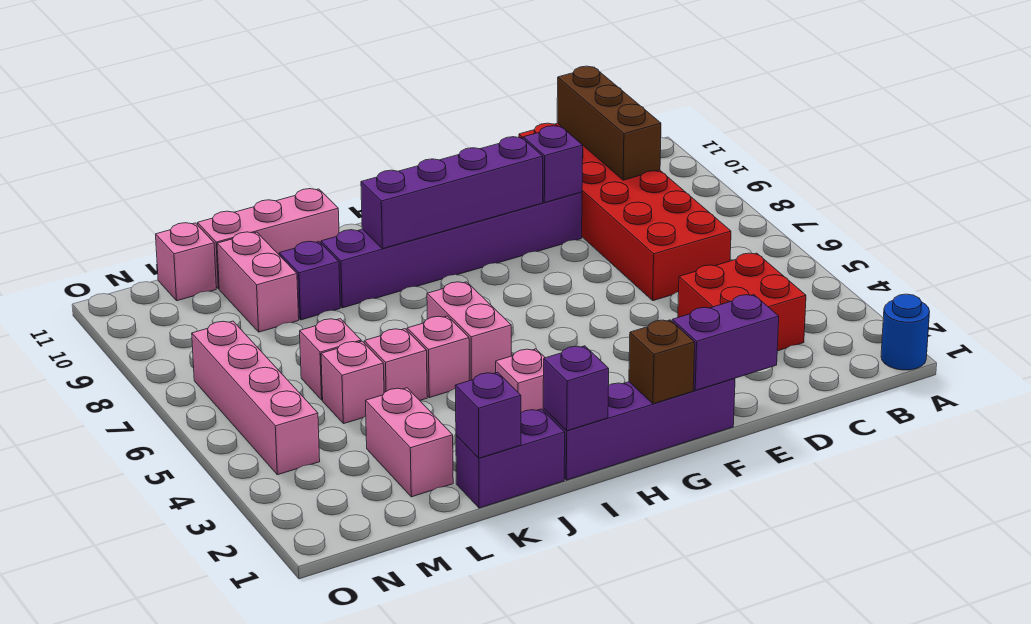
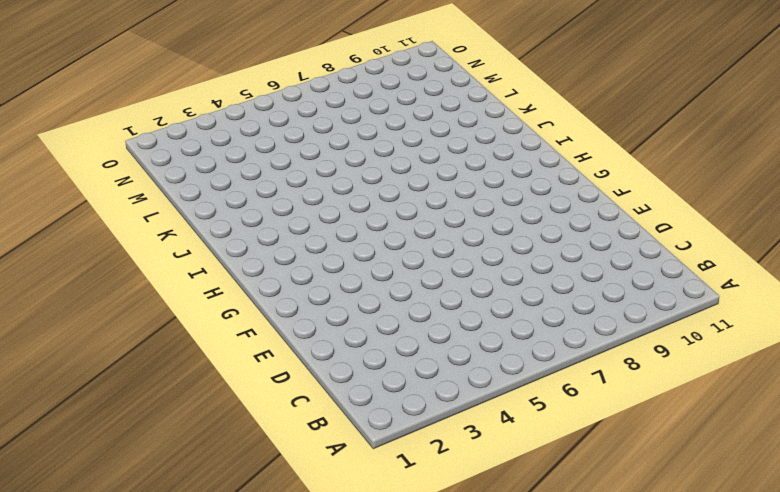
none -> blue 1x1 round brick [881,294,930,370]
none -> red 2x2 brick [678,253,806,351]
none -> red 2x6 brick [519,123,731,301]

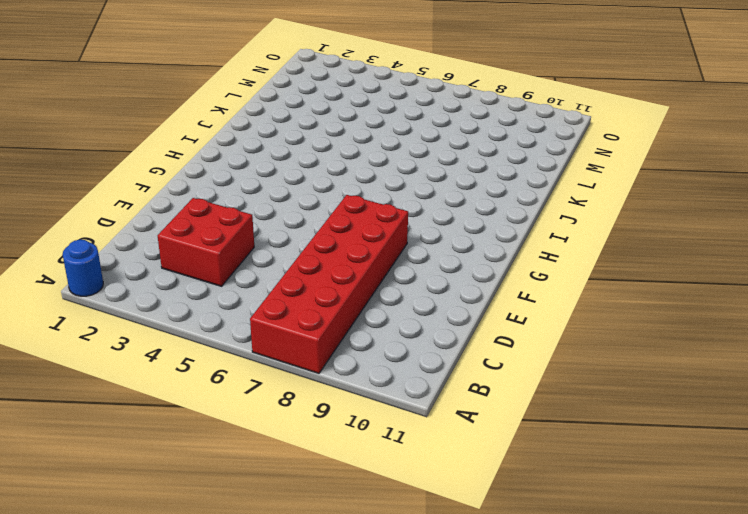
red 2x6 brick [250,195,408,373] -> red 2x6 brick turned to [519,123,731,301]
none -> purple 1x6 brick [321,192,582,308]
none -> purple 1x4 brick [543,378,735,480]
none -> pink 1x1 brick [496,349,545,413]

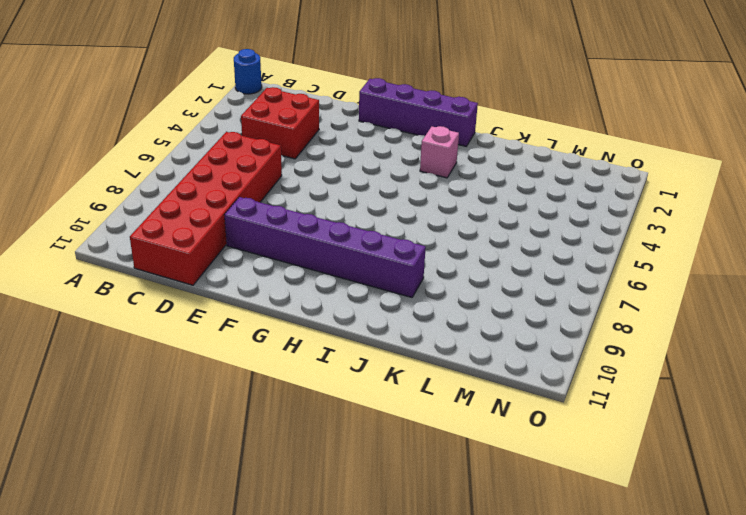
none -> pink 1x2 brick [427,282,511,381]
none -> purple 1x2 brick [456,409,565,508]
none -> pink 1x1 brick [407,316,469,398]

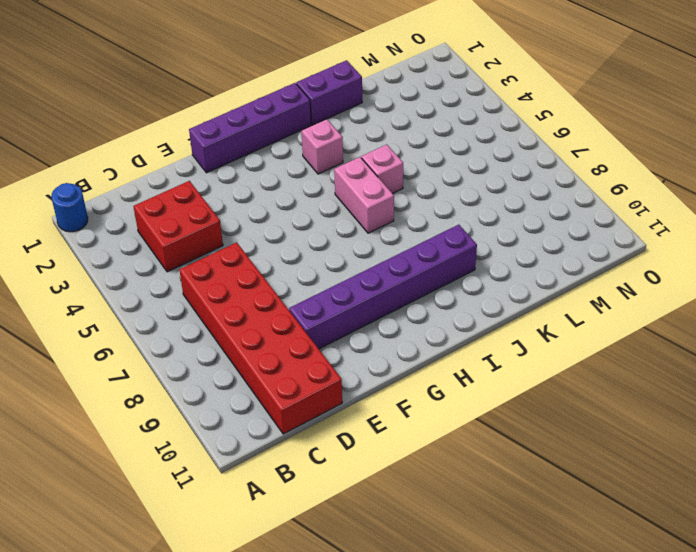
none -> pink 1x3 brick [198,189,339,289]
none -> pink 1x1 brick [364,329,427,400]
none -> purple 1x1 brick [279,241,340,320]

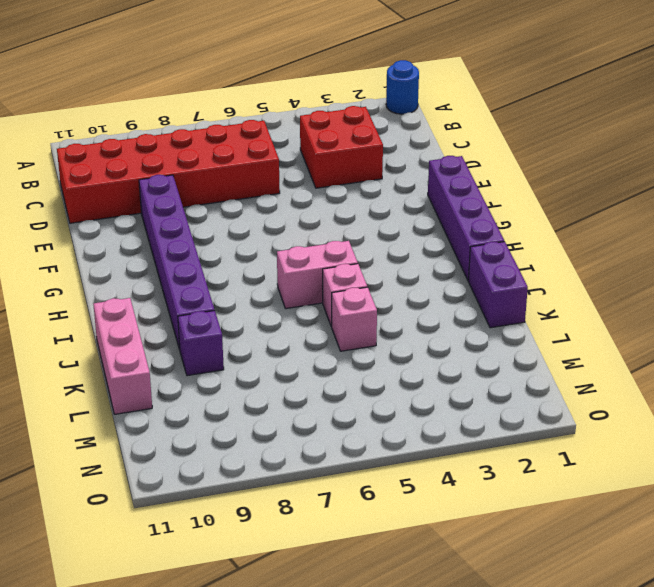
none -> pink 1x1 brick [496,349,545,413]
none -> pink 1x2 brick [366,388,453,497]
none -> pink 1x1 brick [321,341,384,424]

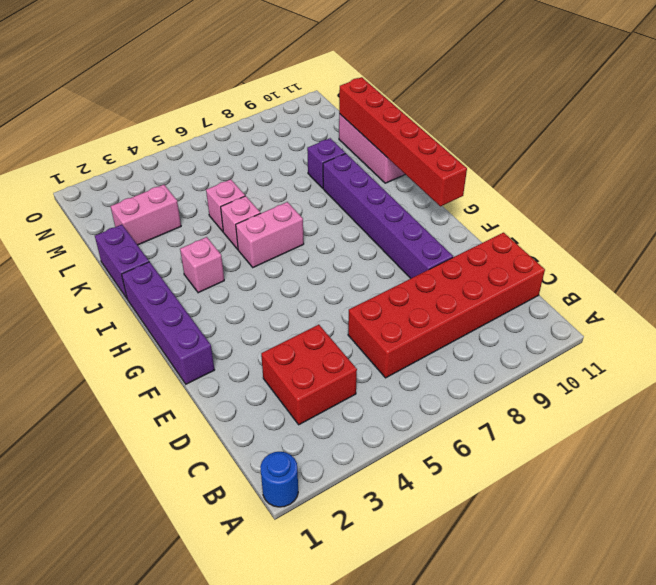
red 1x6 brick [339,77,467,206] -> none
none -> pink 1x1 brick [321,341,384,424]
none -> pink 1x1 brick [300,319,361,400]
none -> pink 1x2 brick [217,232,299,332]

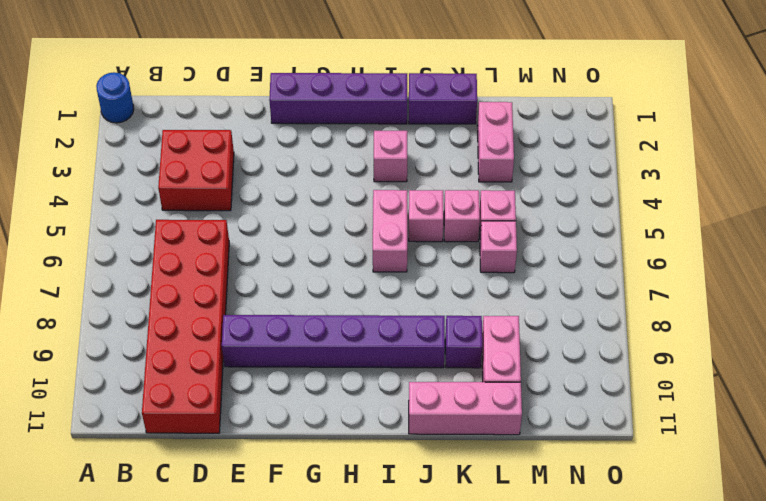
none -> pink 1x1 brick [156,223,216,301]
none -> pink 1x4 brick [192,321,320,475]
none -> brown 1x3 brick [557,66,661,180]

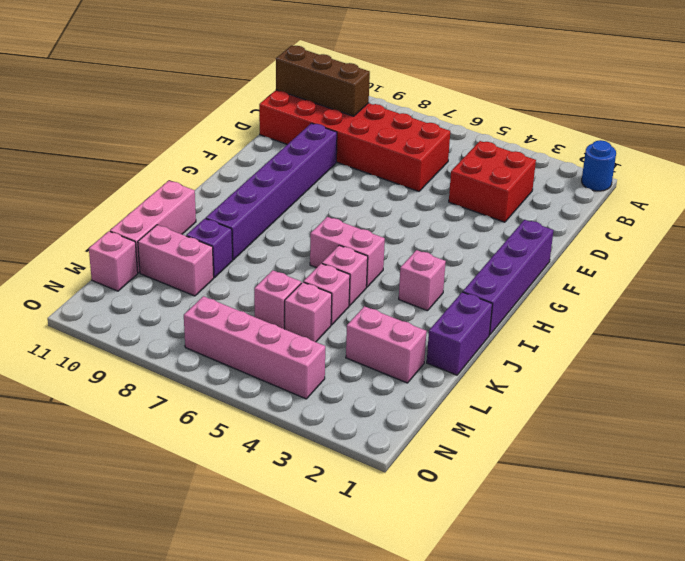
none -> purple 1x2 brick [672,295,779,391]
none -> purple 1x1 brick [523,126,583,203]
none -> purple 1x4 brick [361,137,543,249]

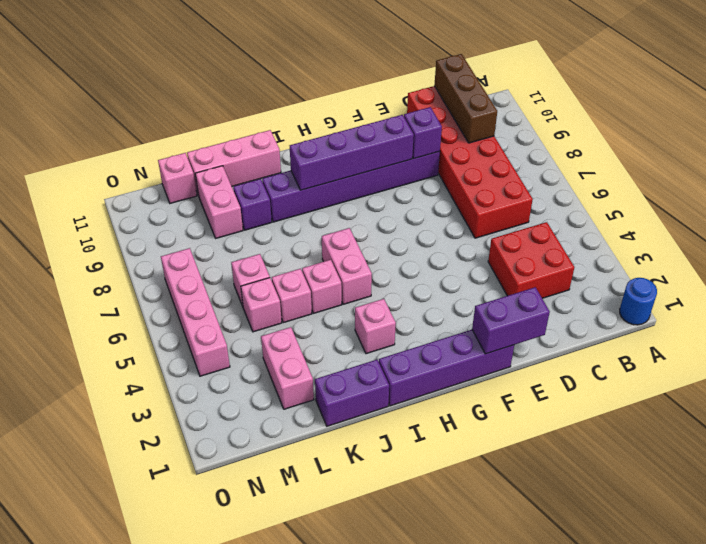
none -> brown 1x1 brick [629,320,695,404]
none -> purple 1x1 brick [543,346,609,431]
none -> purple 1x1 brick [455,372,521,458]

